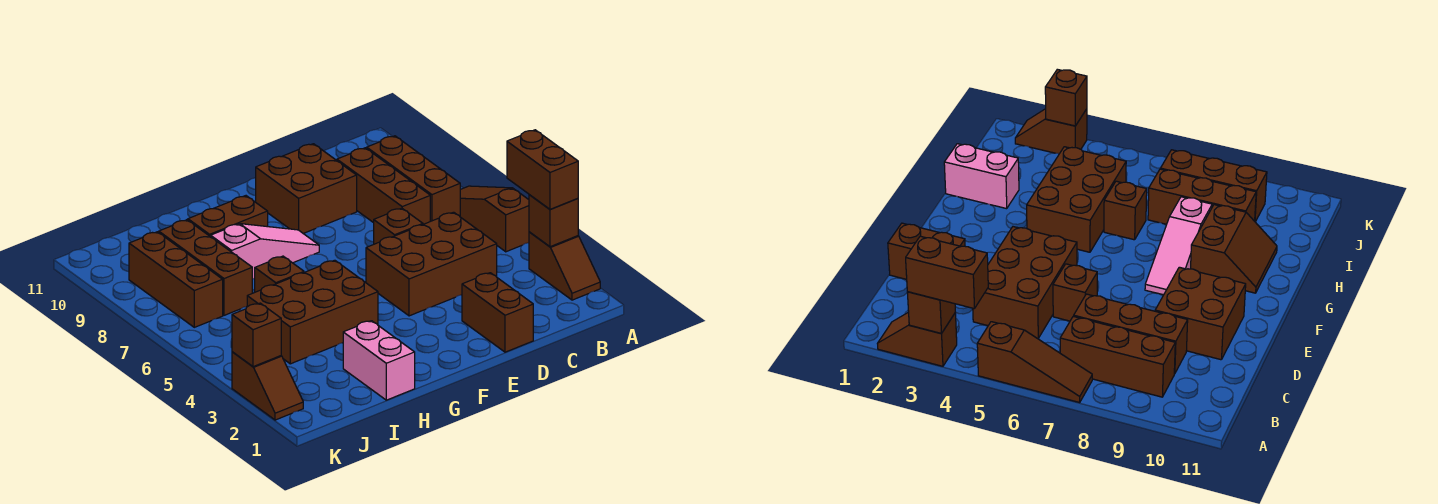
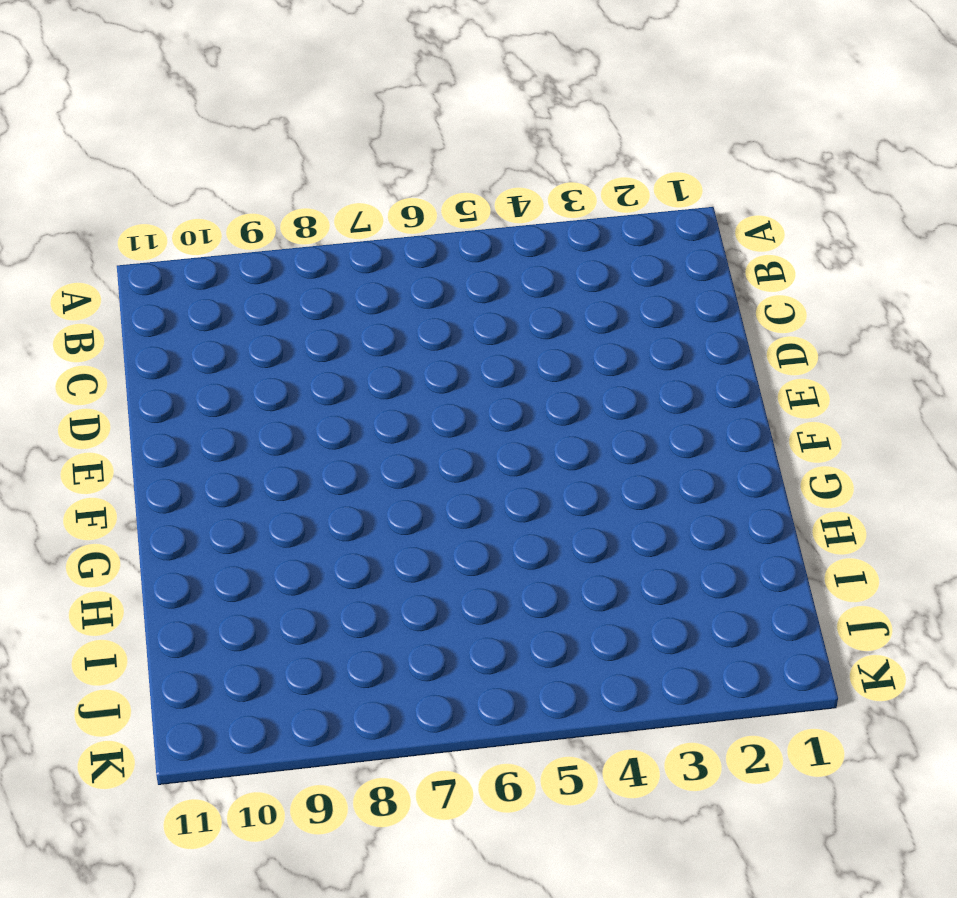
none -> brown 1x2 slope [529,232,600,300]
none -> brown 1x3 slope [460,186,529,252]
none -> brown 1x3 brick [367,136,460,221]

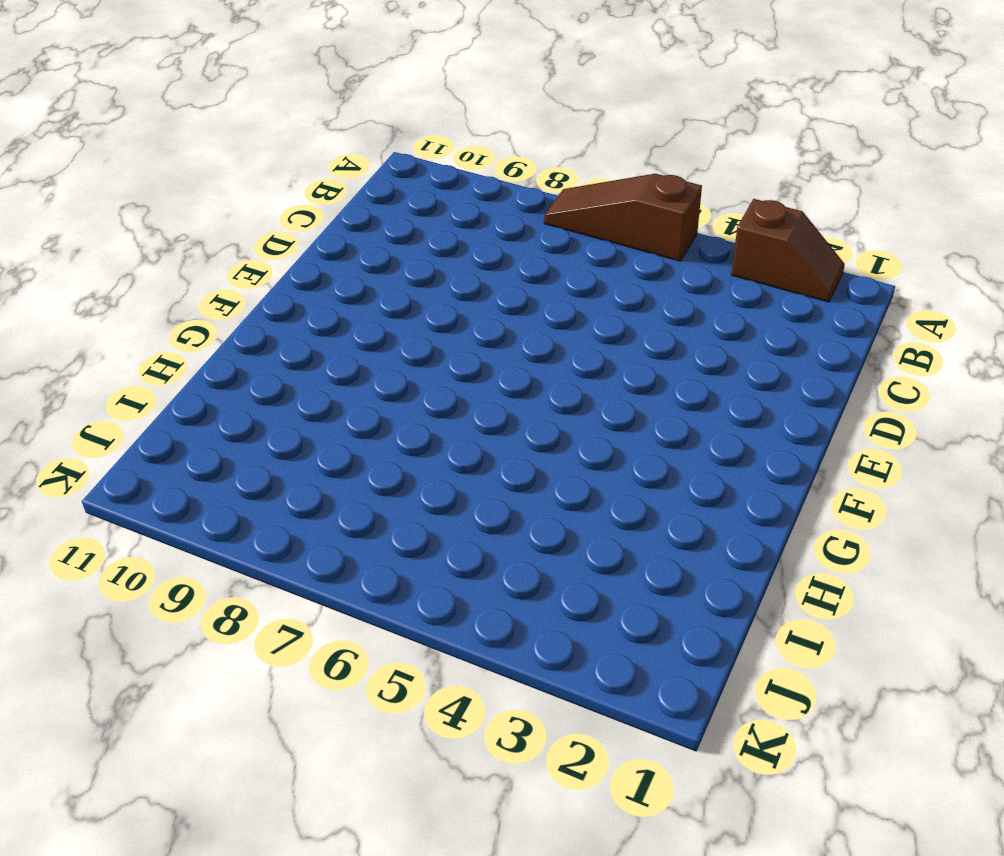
none -> brown 1x3 brick [367,136,460,221]
none -> brown 2x3 brick [366,212,497,316]
none -> brown 1x3 brick [337,148,430,224]

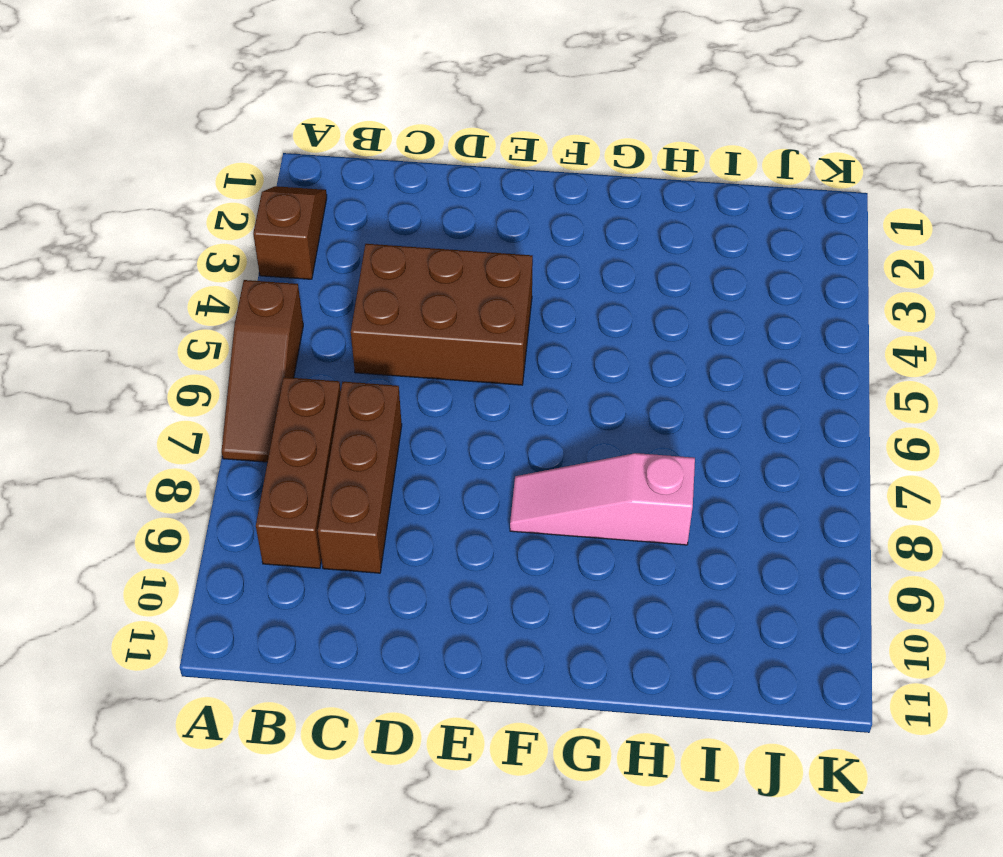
none -> brown 1x2 brick [462,273,533,352]
none -> brown 1x1 brick [374,208,423,244]
none -> brown 2x2 brick [256,144,357,234]

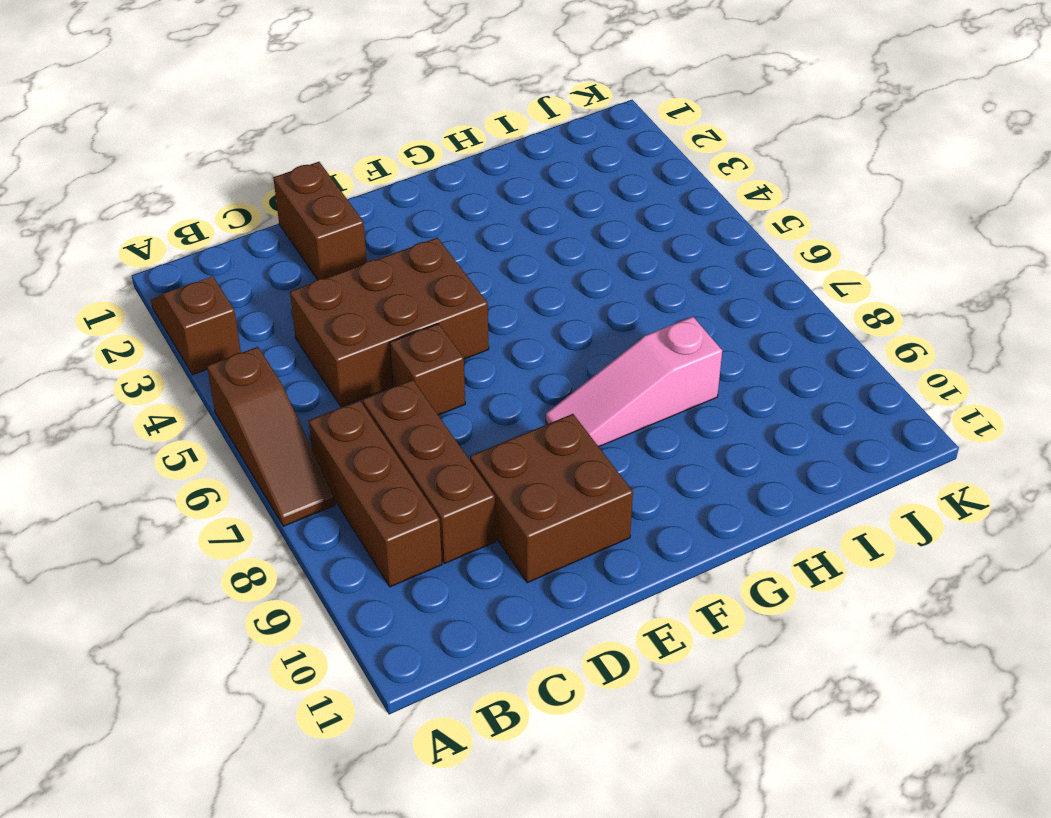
none -> brown 2x3 brick [247,260,378,364]
none -> brown 2x2 slope [187,196,268,237]
none -> pink 1x2 brick [343,321,415,400]

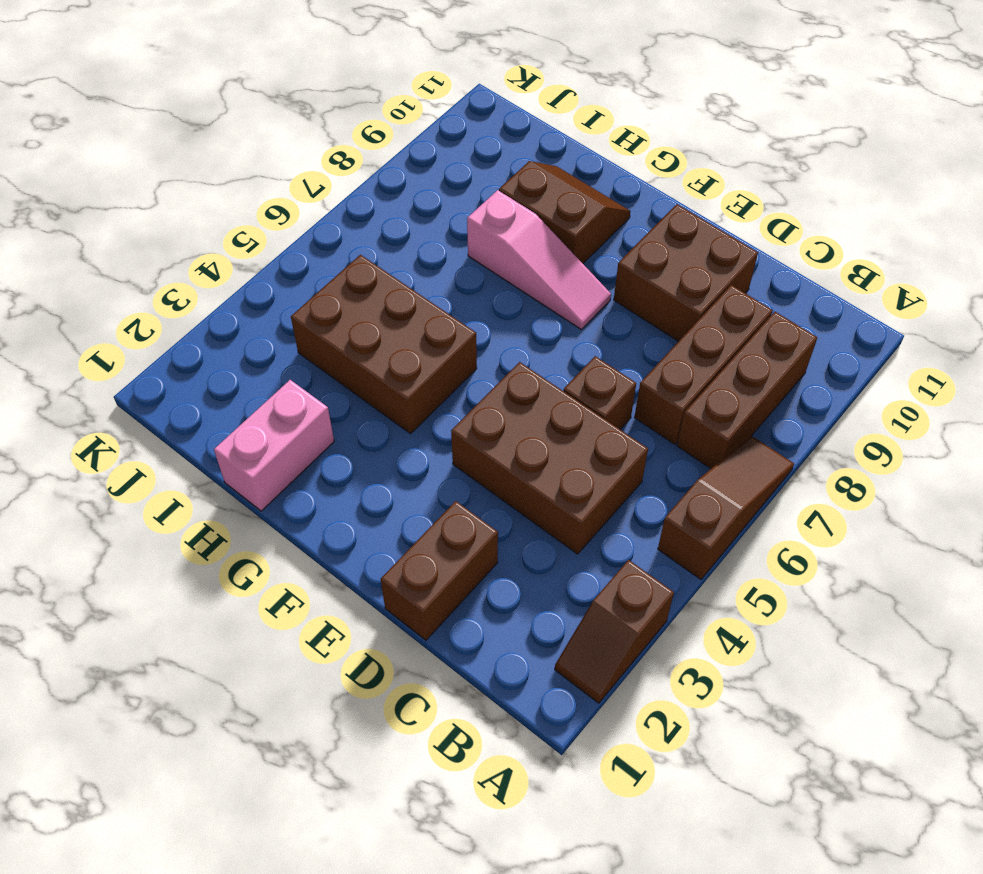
none -> brown 1x1 brick [255,256,304,292]
none -> brown 1x3 brick [159,220,252,315]
none -> brown 1x3 brick [129,232,223,327]

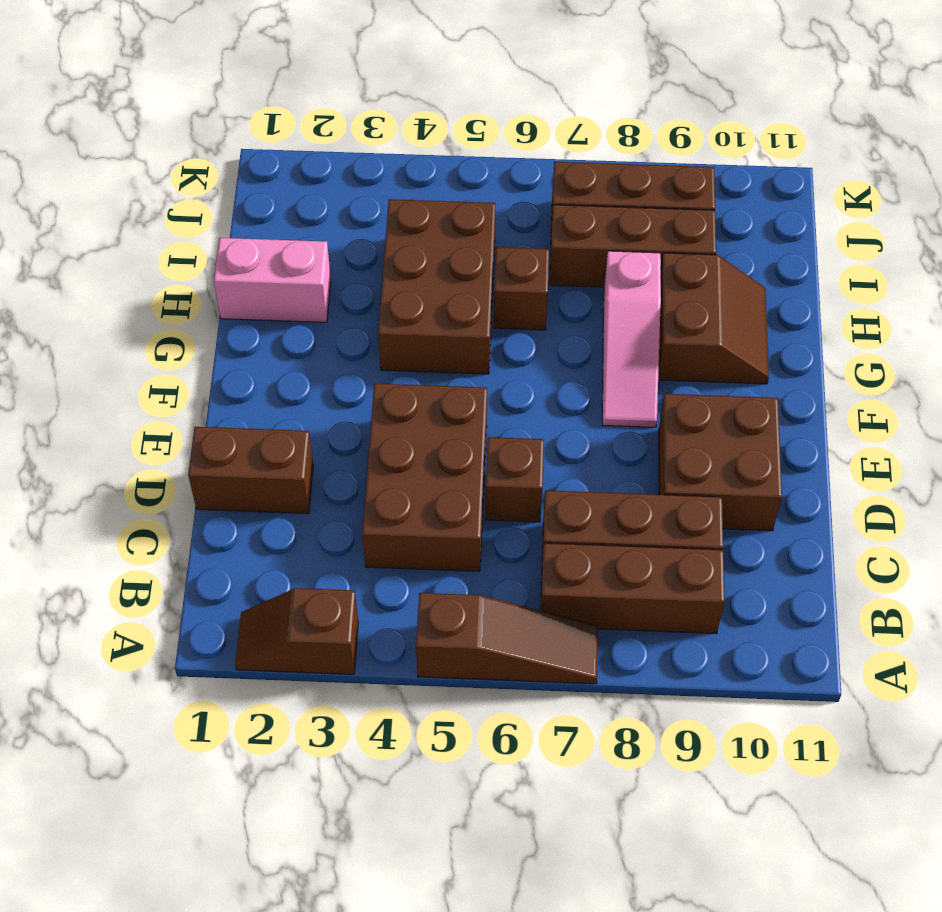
none -> brown 1x2 slope [232,352,303,420]
none -> brown 1x1 brick [529,195,578,247]
none -> brown 1x1 brick [232,303,281,367]

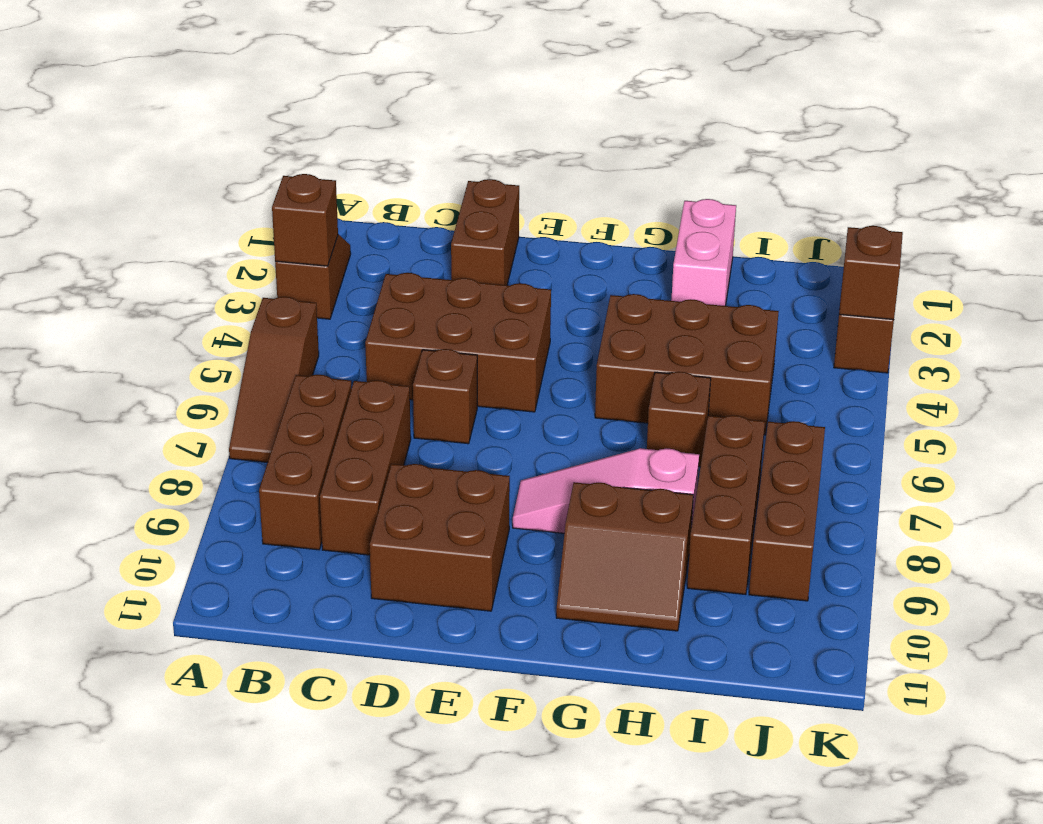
none -> brown 1x2 brick [507,130,578,209]

